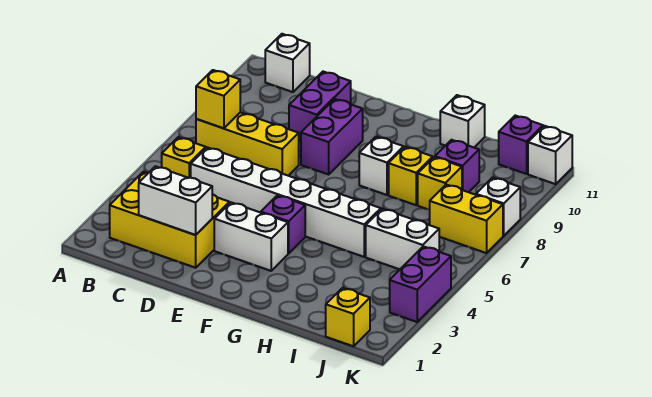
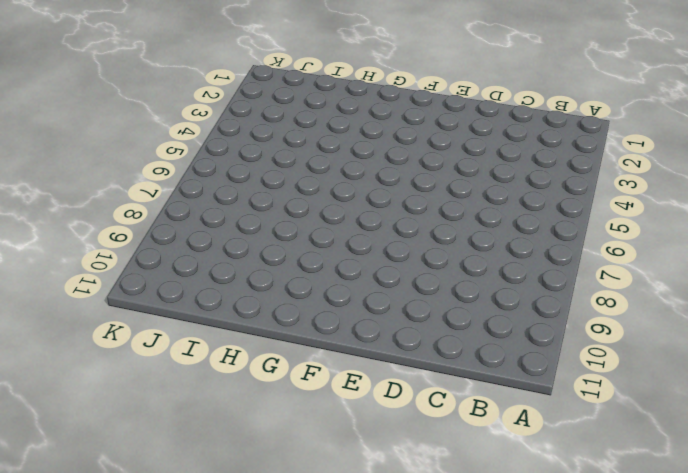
none -> yellow 2x3 brick [110,172,230,268]
none -> yellow 1x1 brick [162,137,206,178]
none -> yellow 1x3 brick [196,112,299,176]

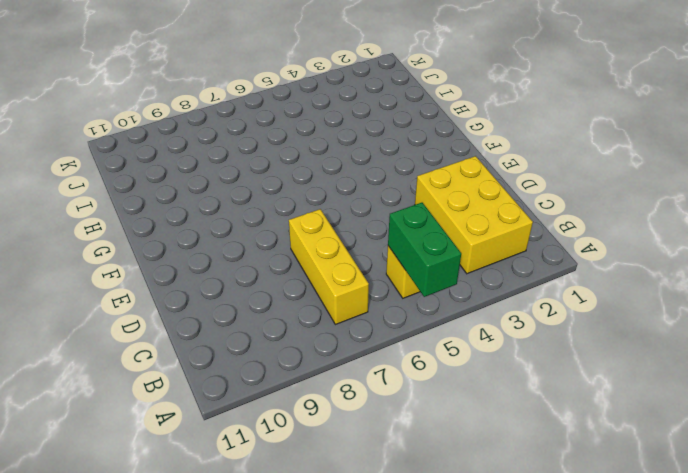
green 1x2 brick [388,203,461,297] -> none
none -> white 1x1 brick [265,34,310,92]
none -> white 1x6 brick [191,147,381,257]
none -> purple 1x2 brick [289,72,351,142]

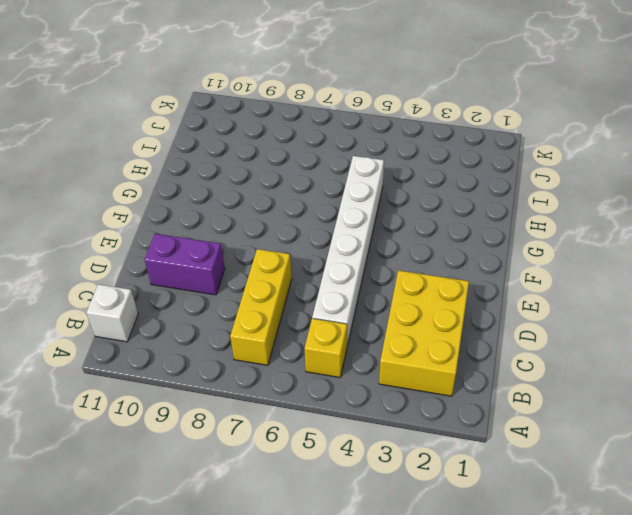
none -> white 1x2 brick [214,202,288,271]
none -> purple 1x2 brick [301,99,363,174]
none -> purple 1x1 brick [261,195,305,254]

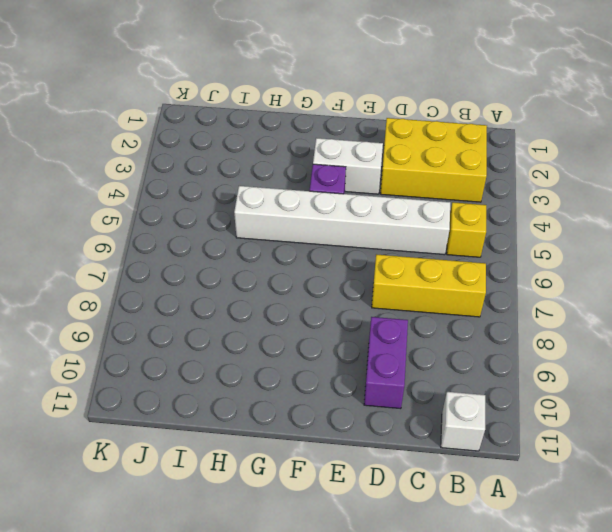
none -> purple 1x2 brick [301,99,363,174]
none -> white 1x1 brick [359,137,404,195]
none -> yellow 1x1 brick [389,147,433,205]

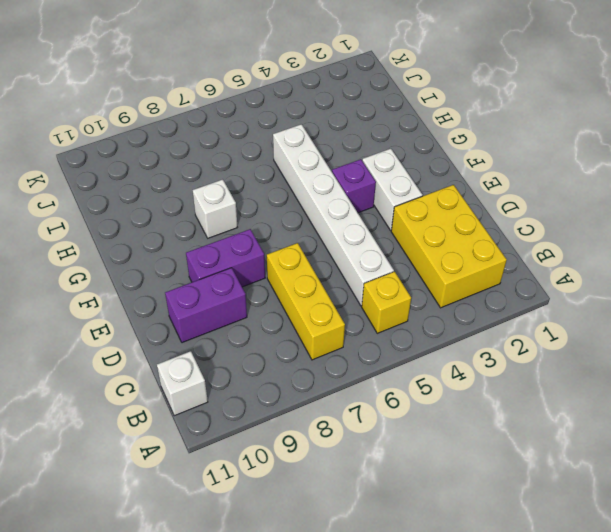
none -> yellow 1x1 brick [389,147,433,205]
none -> white 1x1 brick [440,95,485,147]
none -> white 1x2 brick [366,209,439,269]

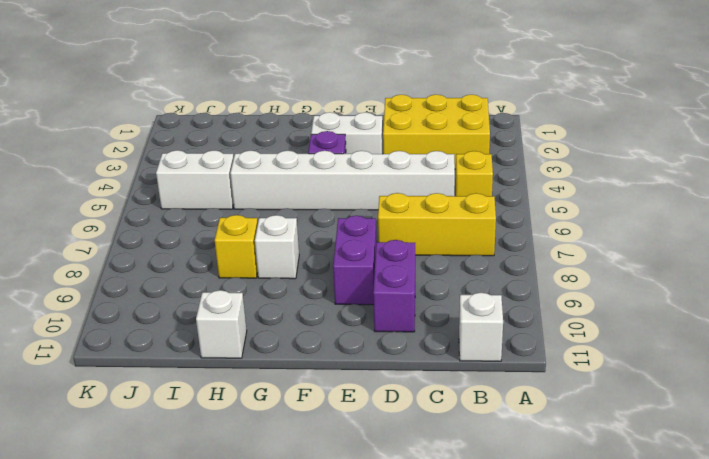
none -> yellow 1x1 brick [418,157,462,210]
none -> purple 1x1 brick [435,140,479,192]
none -> yellow 1x1 brick [326,288,370,346]

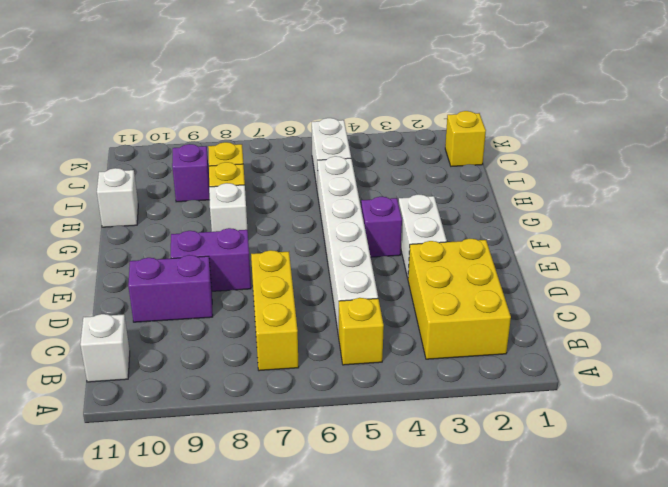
none -> yellow 1x2 brick [430,185,503,253]
none -> purple 1x1 brick [499,116,543,174]
none -> purple 1x2 brick [390,246,451,322]

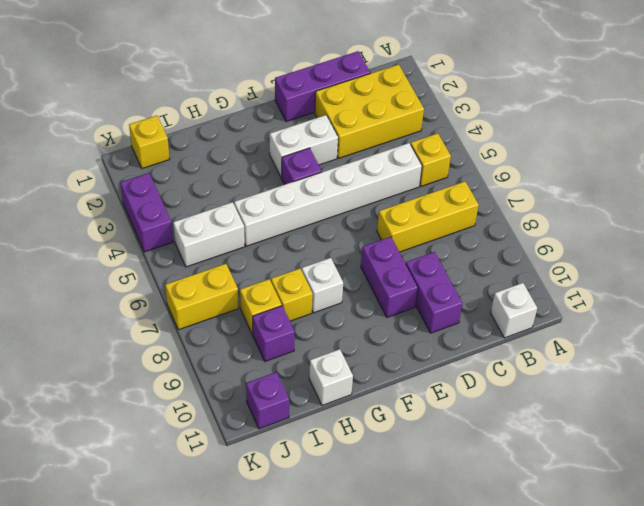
purple 1x3 brick [275,51,370,122] -> none
none -> white 1x1 brick [476,177,520,236]
none -> white 1x1 brick [528,126,572,184]
none -> yellow 1x1 brick [196,70,240,128]

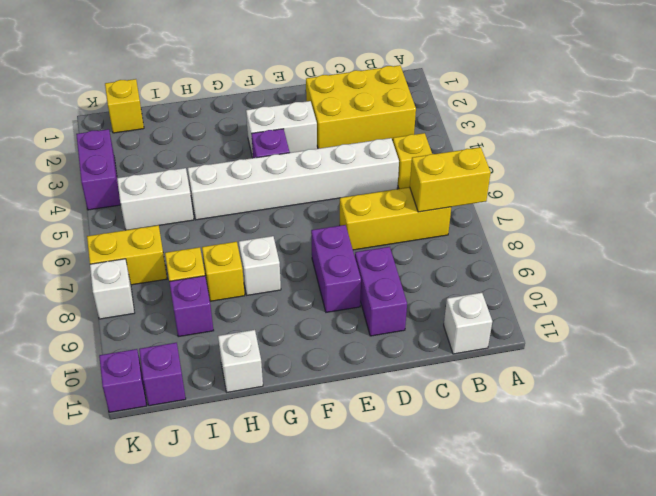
yellow 1x2 brick [410,147,491,212] -> yellow 1x1 brick [196,70,240,128]
purple 1x1 brick [99,349,147,412] -> white 1x1 brick [528,126,572,184]
none -> white 1x2 brick [139,166,212,235]

